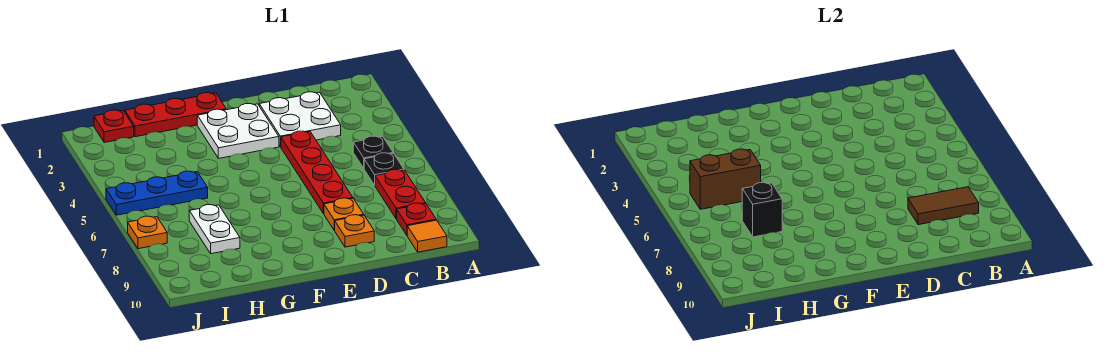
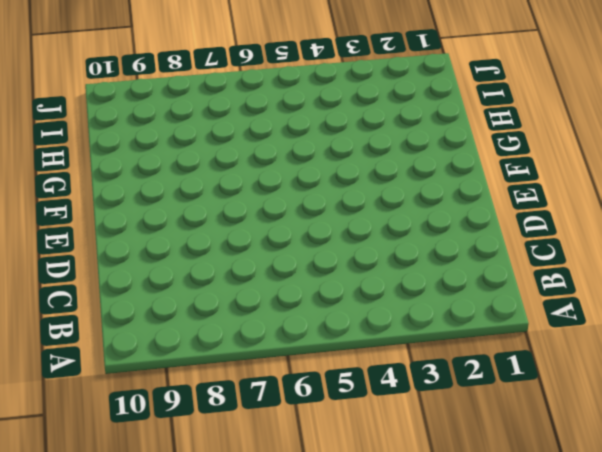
none -> black 1x1 plate [353,136,393,168]
none -> black 1x1 plate [364,153,404,185]
none -> red 1x2 plate [375,170,426,219]

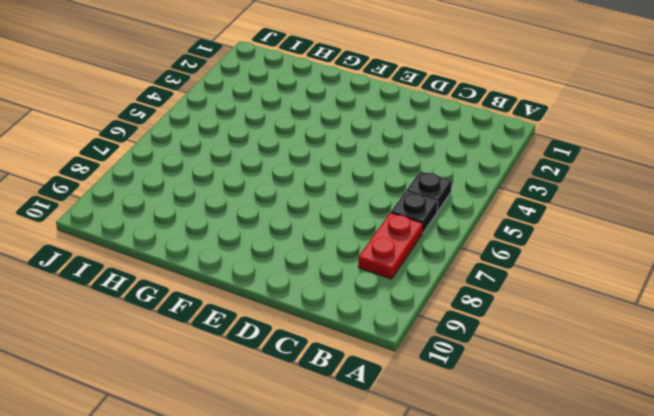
none -> red 1x1 plate [397,203,436,235]
none -> orange 1x1 tile [407,220,447,252]
none -> white 2x2 plate [259,92,341,147]

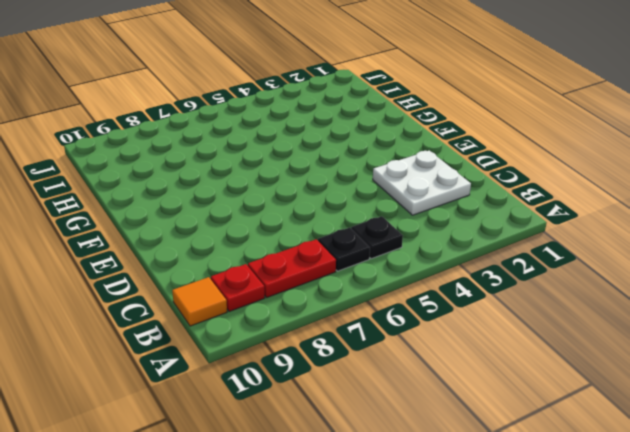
none -> red 1x4 plate [281,131,353,214]
none -> orange 1x1 plate [324,198,364,230]
none -> orange 1x1 plate [335,215,374,247]

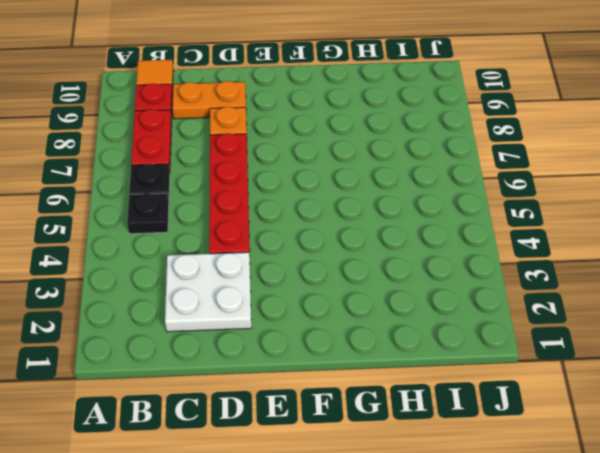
orange 1x2 plate [172,81,246,119] -> orange 1x1 plate [335,215,374,247]
none -> white 2x2 plate [197,104,279,158]
none -> red 1x3 plate [125,93,226,137]
none -> blue 1x3 plate [106,171,208,215]

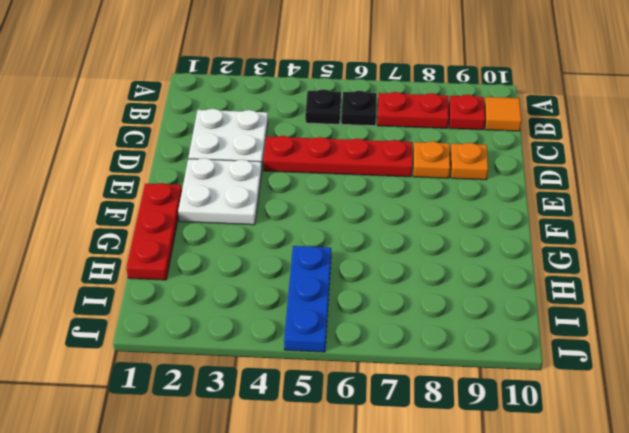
none -> white 1x2 plate [189,205,240,254]
none -> red 1x1 plate [94,110,134,143]
none -> orange 1x1 plate [128,216,167,249]

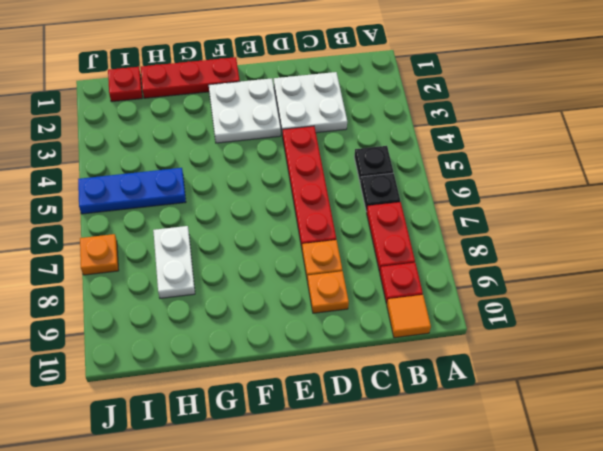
none -> brown 1x2 tile [908,187,979,225]
none -> brown 1x2 brick [690,149,761,209]
none -> black 1x1 brick [742,183,782,237]

